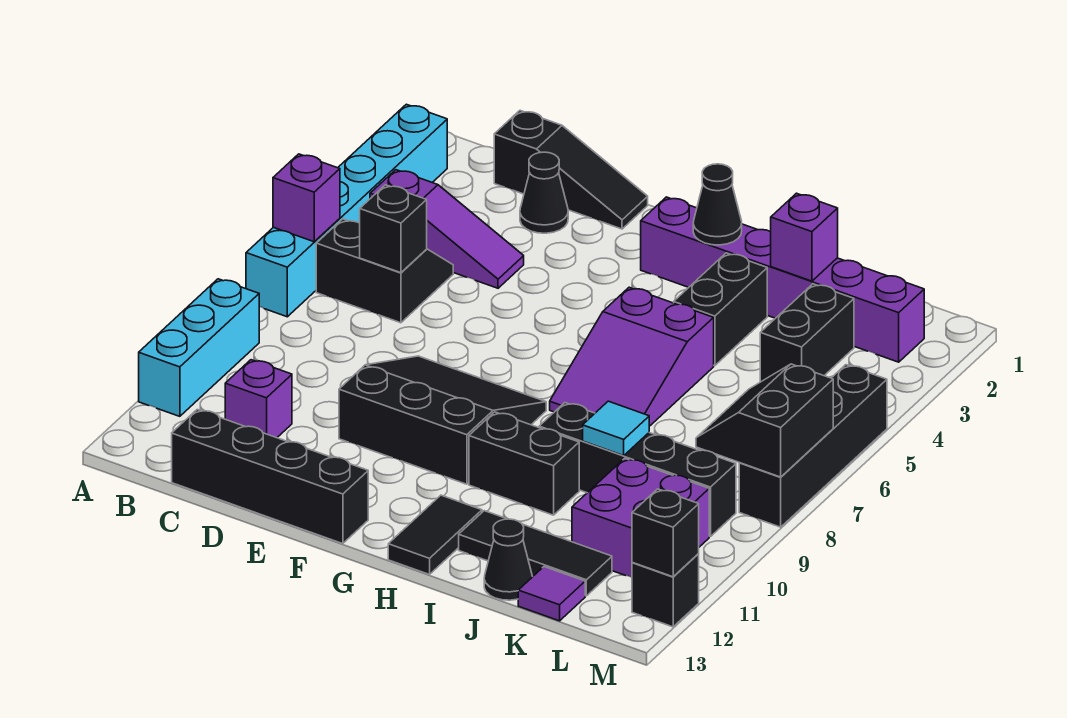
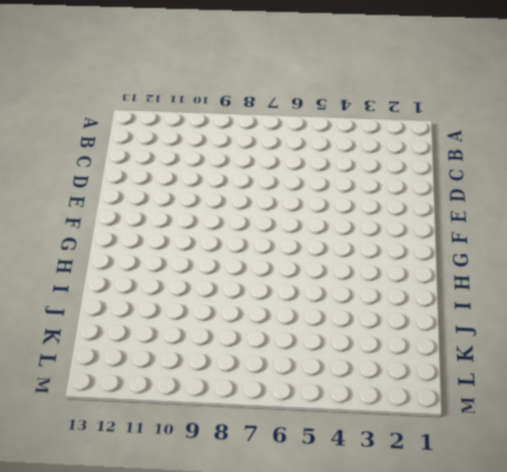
none -> cyan 1x6 brick [246,104,447,317]
none -> cyan 1x3 brick [139,279,259,416]
none -> purple 1x3 slope [370,170,524,288]

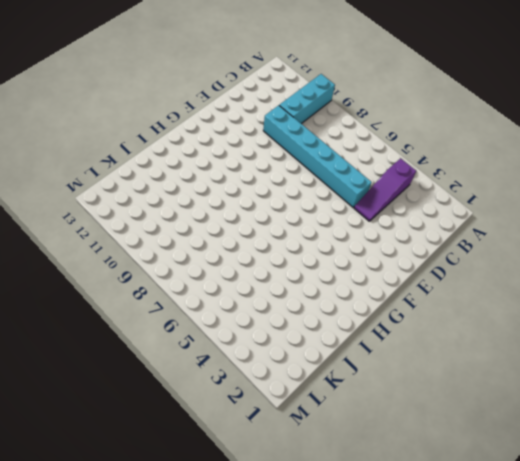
cyan 1x3 brick [279,74,335,124] -> cyan 1x3 brick turned to [139,279,259,416]
cyan 1x6 brick [263,105,372,207] -> cyan 1x6 brick moved to [246,104,447,317]
none -> black 2x2 slope [316,219,453,323]
none -> black 1x3 slope [494,111,648,229]
none -> purple 1x1 brick [225,360,292,438]

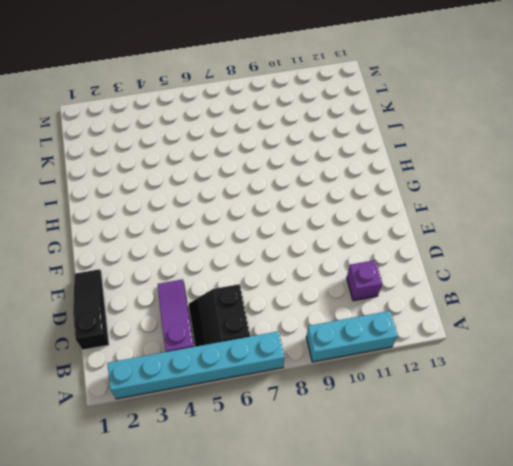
none -> black 1x4 brick [172,409,368,544]
none -> black 1x1 cone [520,152,568,233]
none -> black 3x3 slope [339,356,546,484]

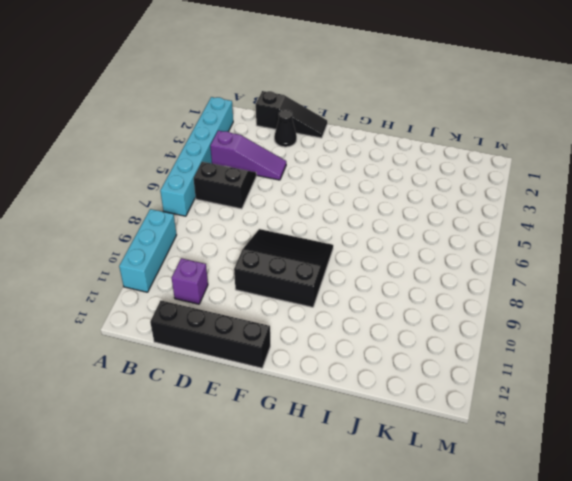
none -> purple 1x6 brick [641,197,924,362]
none -> purple 2x3 slope [550,287,714,426]
none -> black 1x2 brick [469,412,579,515]

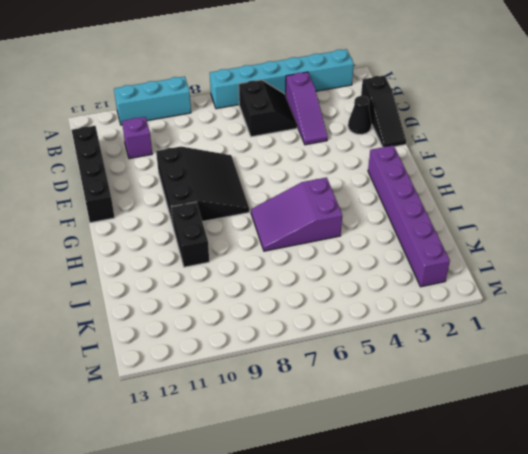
none -> black 1x2 tile [388,495,482,575]
none -> black 1x2 brick [674,253,767,366]
none -> black 1x4 brick [539,403,736,537]

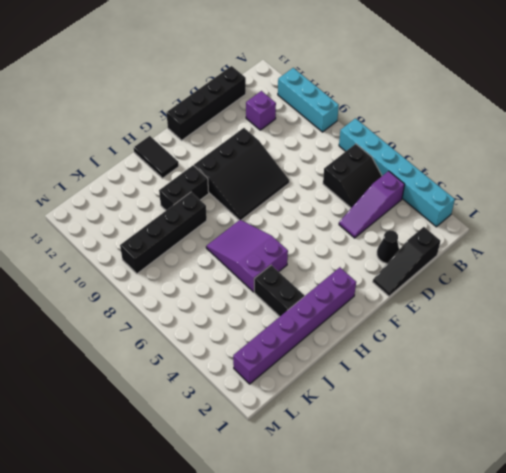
none -> black 1x3 tile [459,511,612,596]
none -> black 1x1 cone [484,519,533,600]
none -> black 1x2 brick [760,284,854,382]

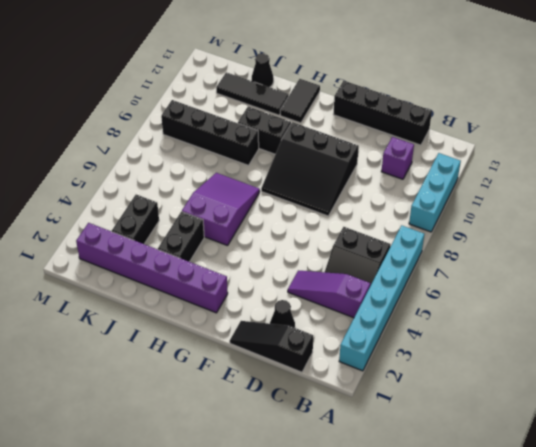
none -> purple 2x2 brick [572,458,709,577]
none -> purple 1x1 tile [518,567,585,621]
none -> black 1x4 brick [739,365,887,527]

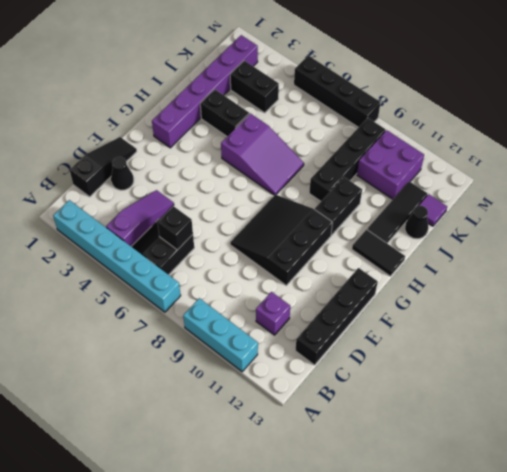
none -> black 1x1 brick [632,554,699,627]
none -> purple 1x1 brick [273,154,340,242]
none -> black 1x1 cone [693,164,742,245]

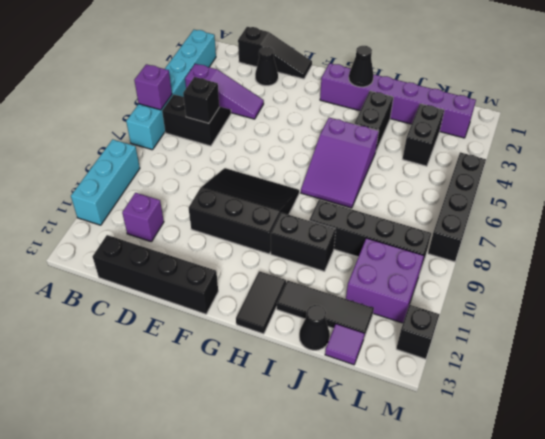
none -> purple 1x1 brick [771,193,838,281]
none -> cyan 1x1 tile [583,401,649,456]
none -> black 2x2 slope [696,364,833,477]

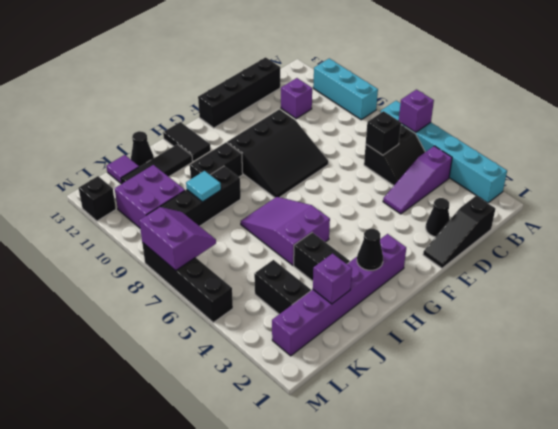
purple 2x2 slope [139,207,216,271] -> black 2x2 slope [696,364,833,477]
none -> black 1x1 brick [632,489,699,577]

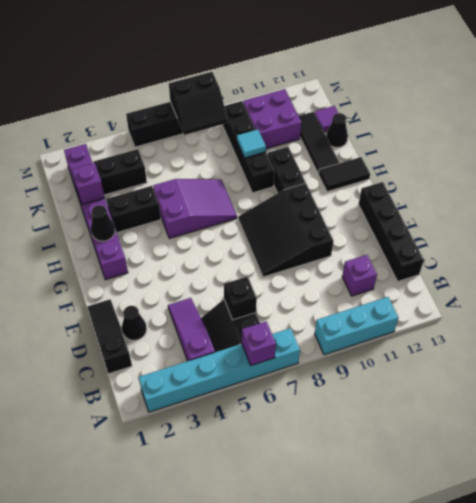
none -> black 1x1 brick [632,554,699,627]
none -> black 1x1 brick [632,489,699,577]

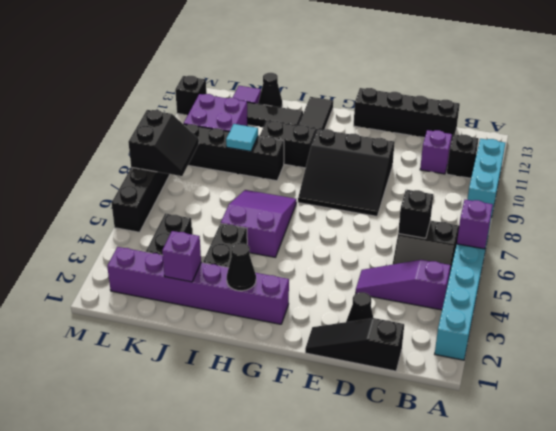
black 1x1 brick [447,134,479,178] -> black 1x1 brick moved to [632,489,699,577]

